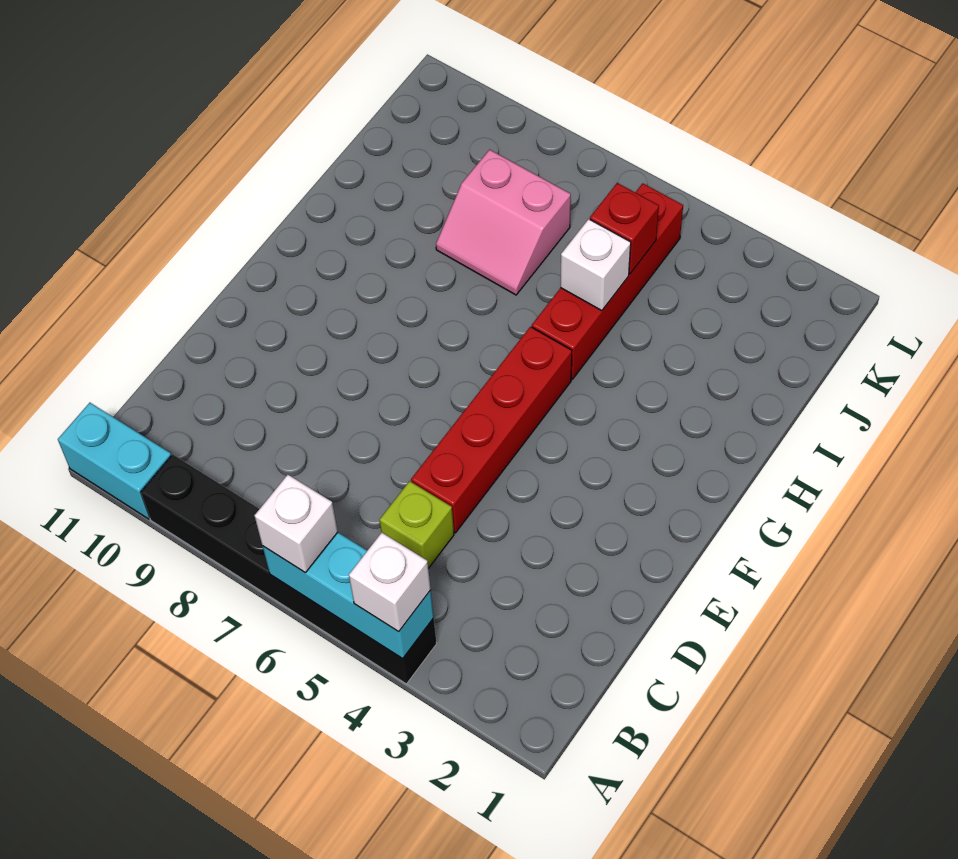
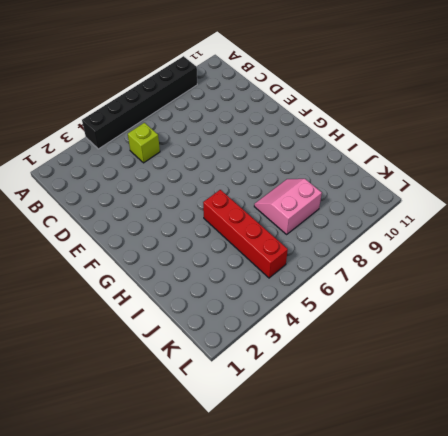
none -> cyan 1x2 brick [58,403,171,519]
none -> red 1x4 brick [411,327,572,533]

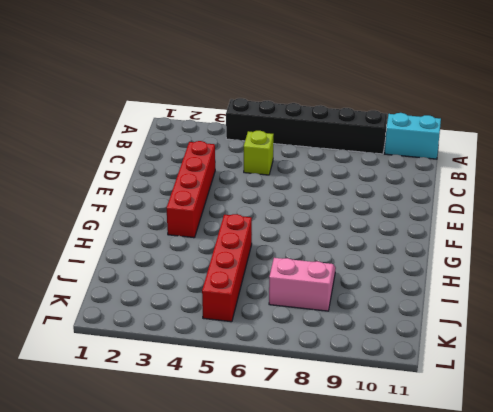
red 1x4 brick [167,141,215,238] -> red 1x4 brick moved to [411,327,572,533]
none -> cyan 1x3 brick [263,532,434,659]
none -> white 1x1 brick [561,219,631,311]

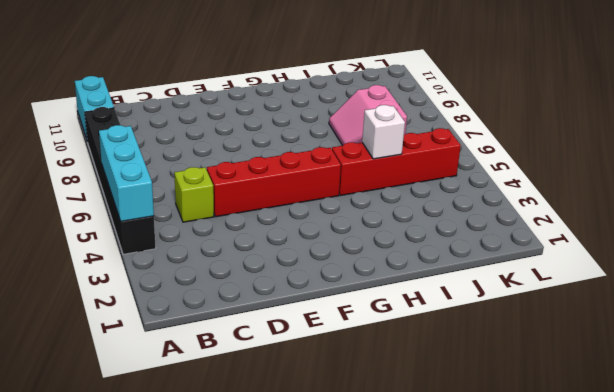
none -> red 1x1 brick [590,183,659,274]
none -> white 1x1 brick [349,533,431,632]

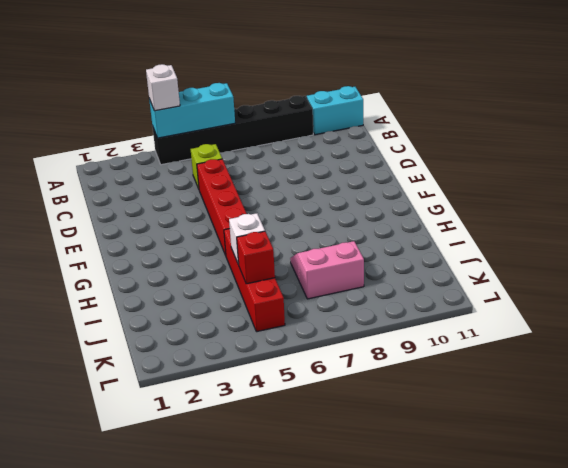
none -> white 1x1 brick [255,475,338,573]

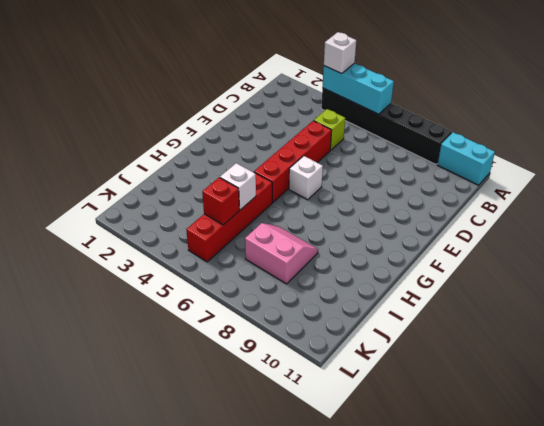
white 1x1 brick [289,156,323,200] -> white 1x1 brick moved to [255,475,338,573]

